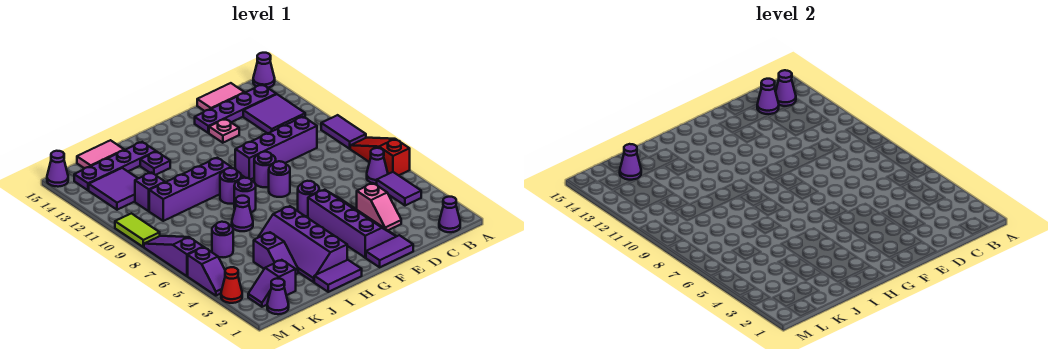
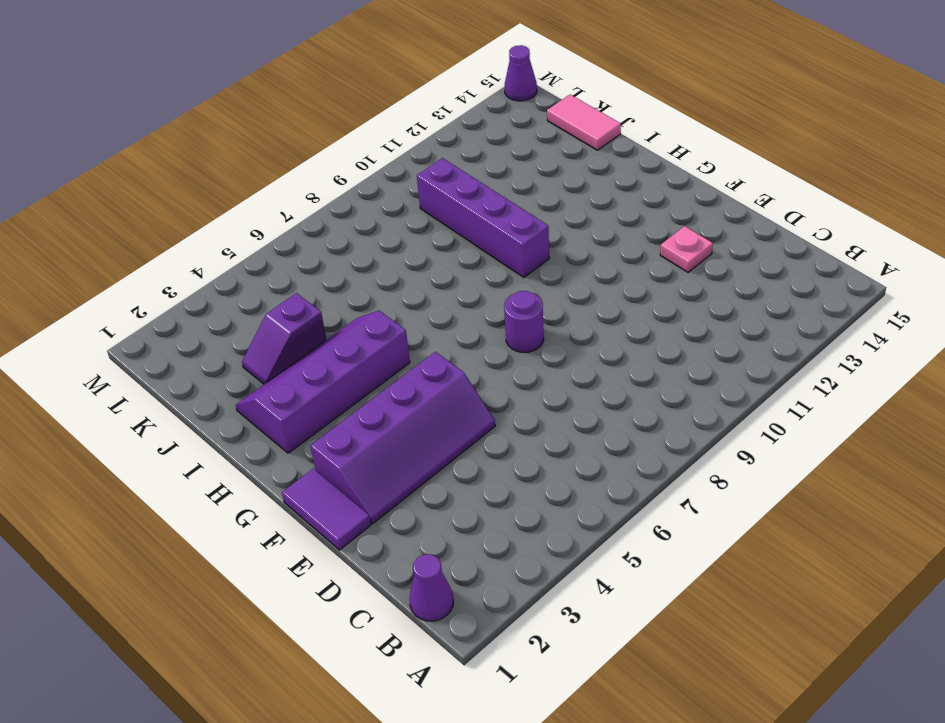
none -> red 1x3 slope [350,138,410,175]
none -> purple 1x2 tile [321,115,366,149]
none -> purple 1x1 cone [253,53,275,88]
none -> purple 1x2 tile [377,172,421,205]

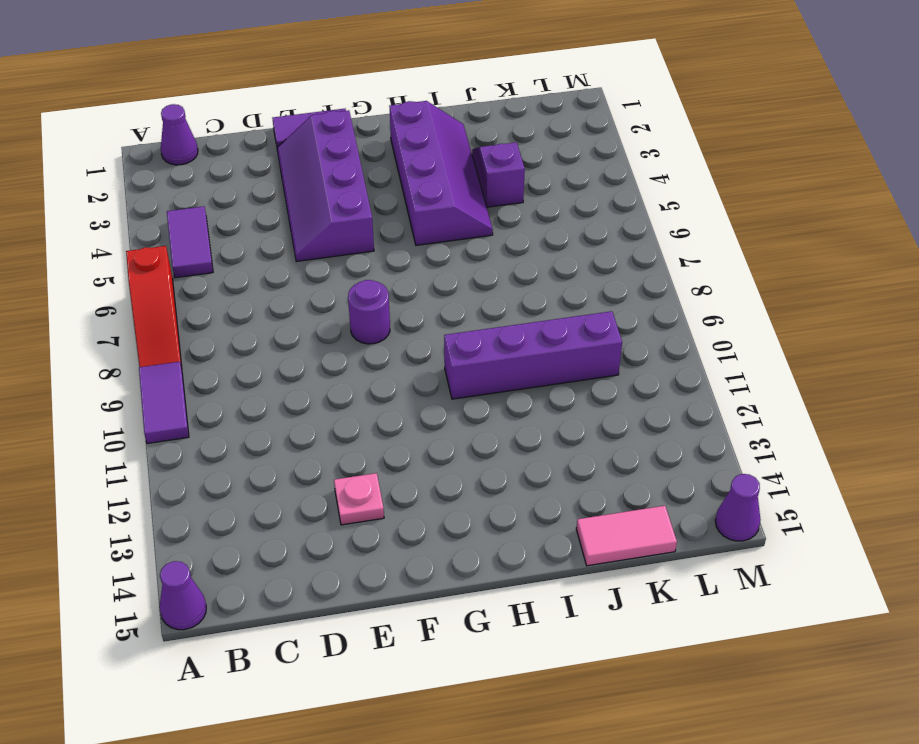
none -> purple 1x1 cone [367,148,388,184]
none -> purple 2x2 tile [243,94,305,133]
none -> purple 1x4 plate [195,84,276,133]
none -> purple 1x4 brick [235,117,317,179]

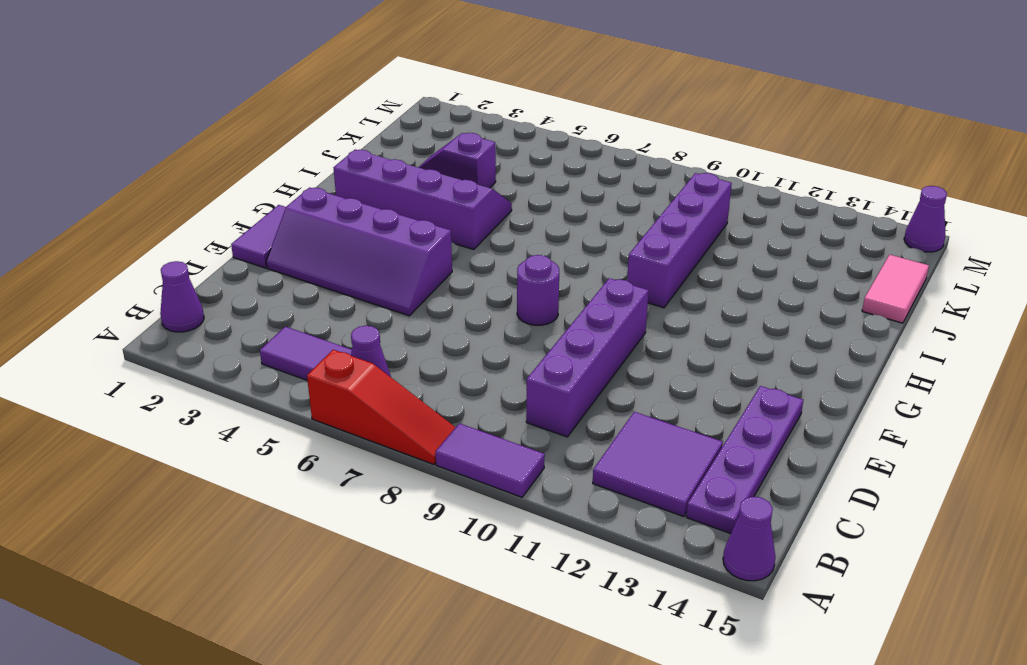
none -> pink 1x2 tile [197,83,245,111]
none -> pink 1x2 slope [357,183,401,230]
none -> pink 1x1 plate [209,119,239,143]
none -> purple 1x1 round brick [298,181,319,216]

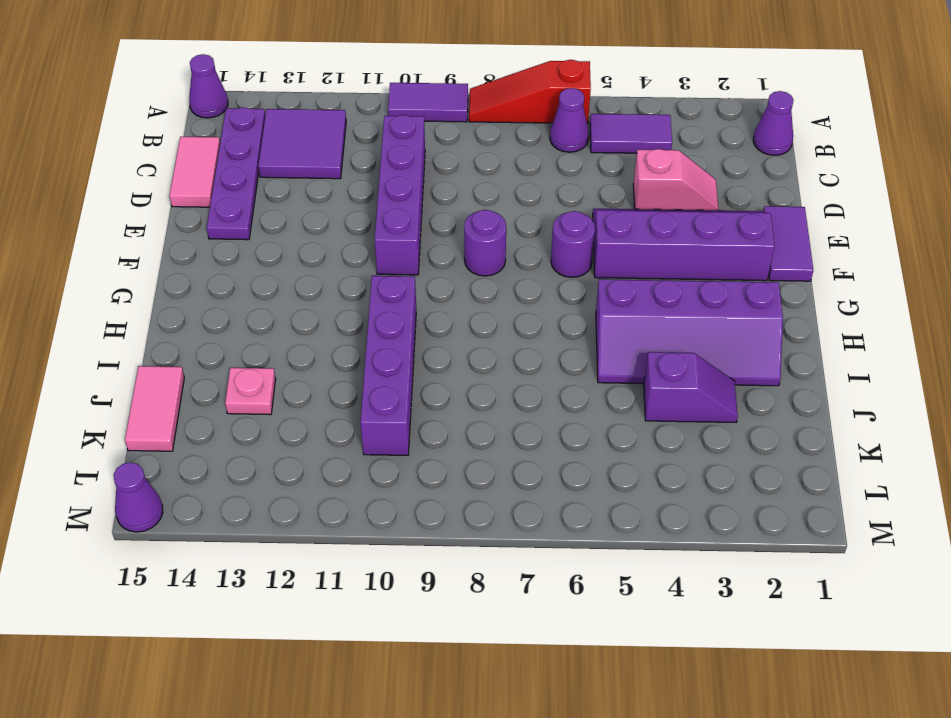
pink 1x1 plate [225,368,276,415] -> pink 1x1 plate moved to [209,119,239,143]
none -> purple 1x1 round brick [254,152,276,187]
none -> purple 1x2 tile [314,260,362,292]
none -> purple 1x1 round brick [234,178,256,212]
none -> purple 1x1 round brick [220,168,241,204]

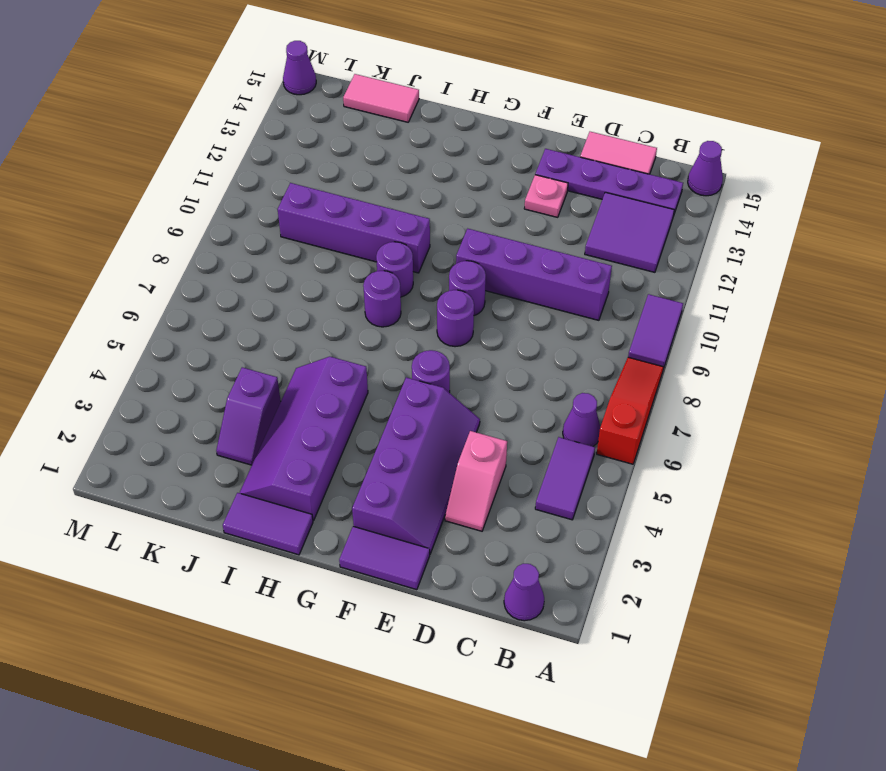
none -> purple 1x1 cone [232,196,253,231]
none -> purple 1x1 plate [140,152,170,175]
none -> purple 1x4 plate [74,142,156,190]
none -> purple 1x2 slope [248,260,296,307]

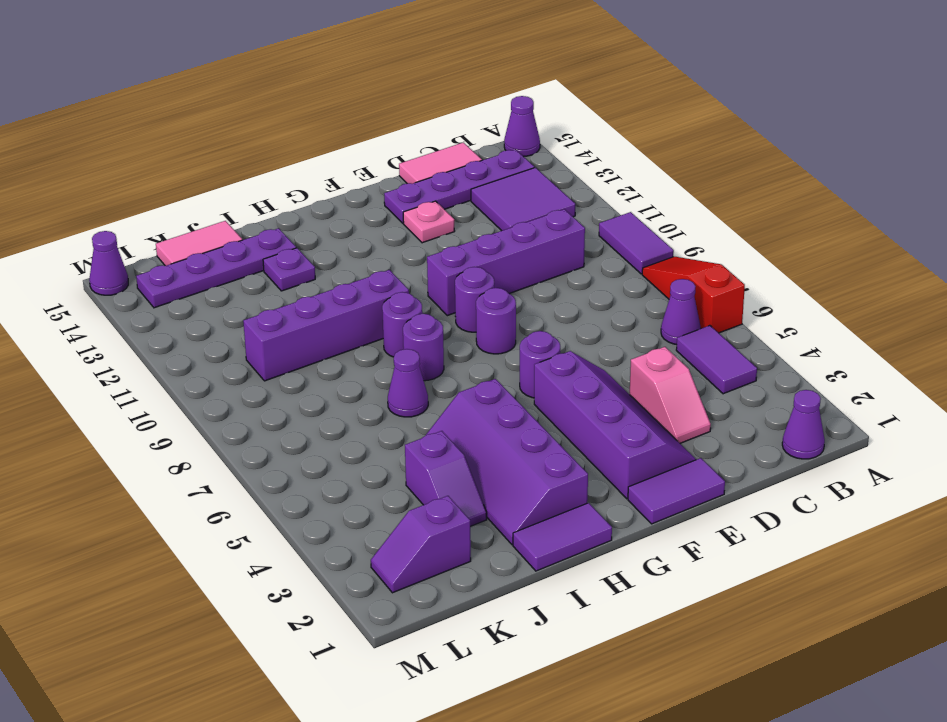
none -> purple 1x1 round brick [212,222,233,257]
none -> purple 1x1 brick [135,173,165,211]
none -> purple 2x2 tile [89,168,138,210]
none -> purple 1x1 cone [267,279,289,314]

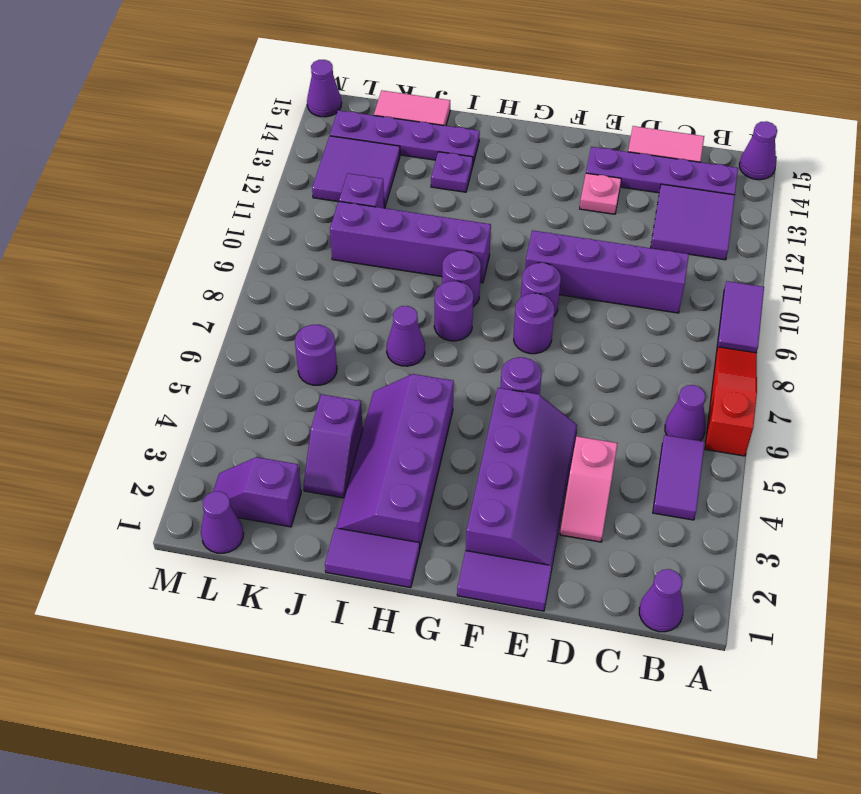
none -> red 1x1 cone [221,267,242,303]
none -> purple 1x2 slope [188,247,225,296]
none -> purple 1x3 slope [144,236,203,276]
none -> lime 1x2 tile [115,213,160,247]

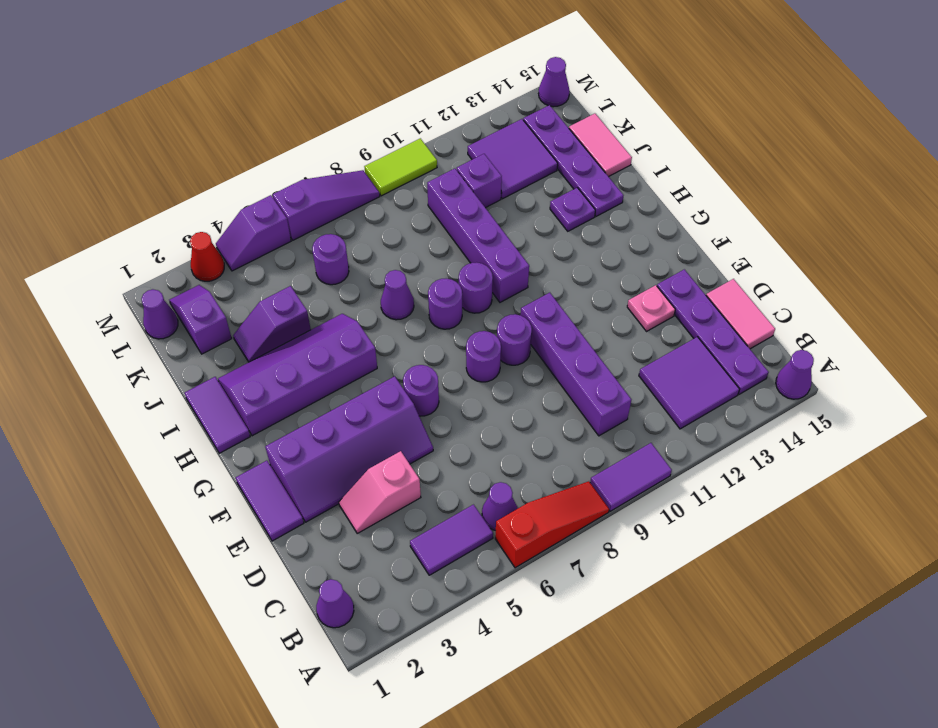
none -> purple 1x1 cone [776,70,796,106]
none -> purple 1x1 cone [757,79,779,114]
none -> purple 1x1 cone [620,144,641,180]

